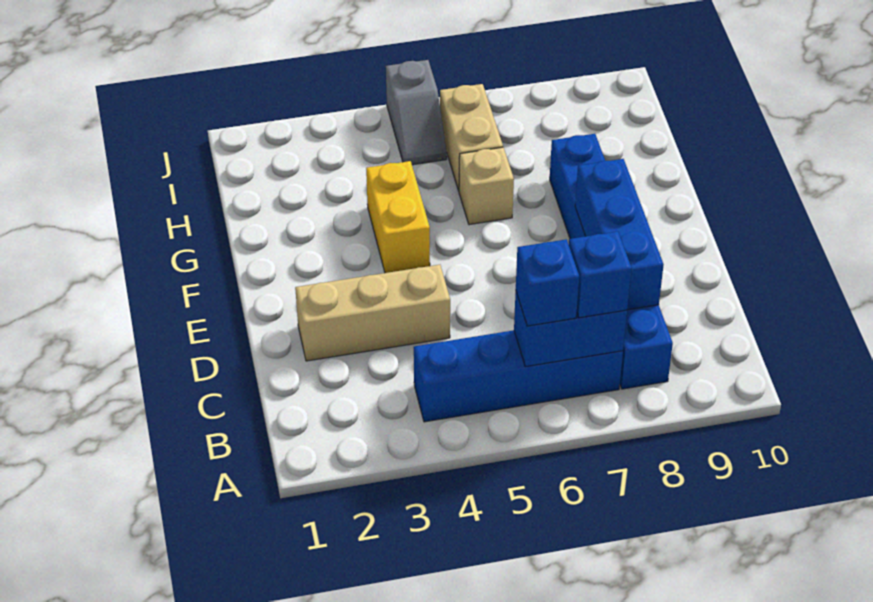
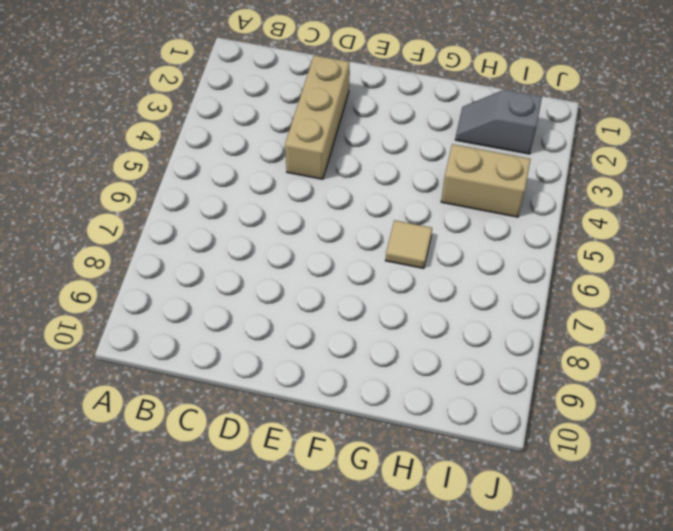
tan 1x1 tile [385,220,432,269] -> tan 1x1 brick [459,147,514,225]
grey 1x2 slope [455,90,542,154] -> grey 1x2 slope moved to [386,60,447,165]
tan 1x2 brick [441,144,531,217] -> tan 1x2 brick moved to [440,84,503,191]
none -> blue 1x4 brick [414,330,623,422]
none -> blue 1x6 brick [550,134,673,389]

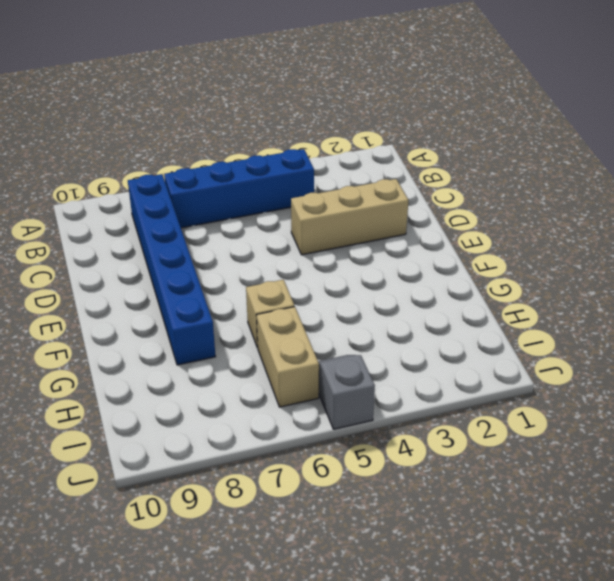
none -> yellow 1x2 brick [366,161,430,273]
none -> blue 1x2 brick [514,292,627,367]

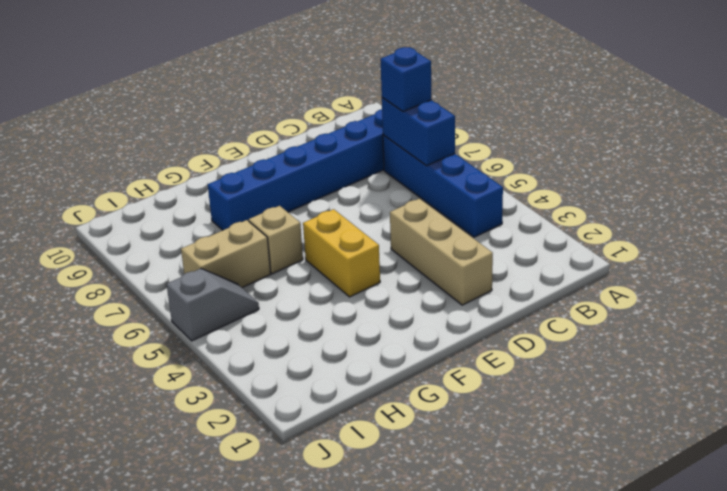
yellow 1x2 brick [303,209,380,297] -> yellow 1x2 brick turned to [366,161,430,273]
none -> blue 1x3 brick [575,159,664,310]
none -> blue 1x1 brick [516,239,579,326]

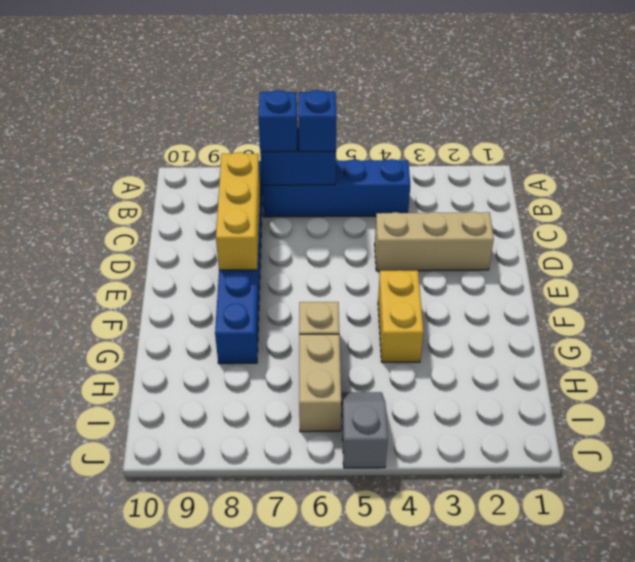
yellow 1x3 brick [216,152,260,270] -> blue 1x3 brick [575,159,664,310]

